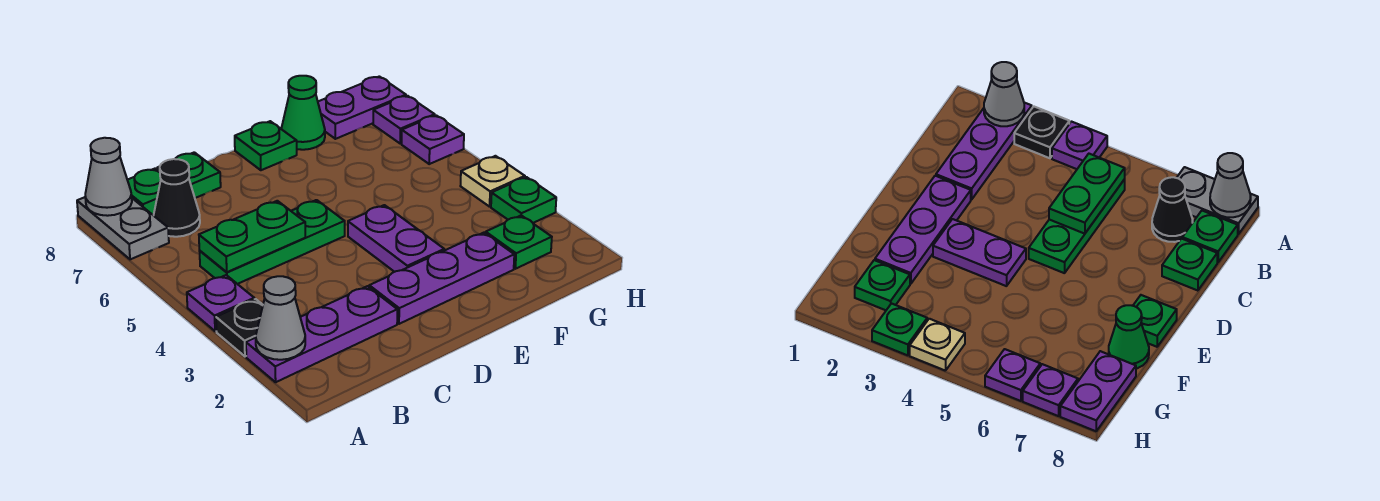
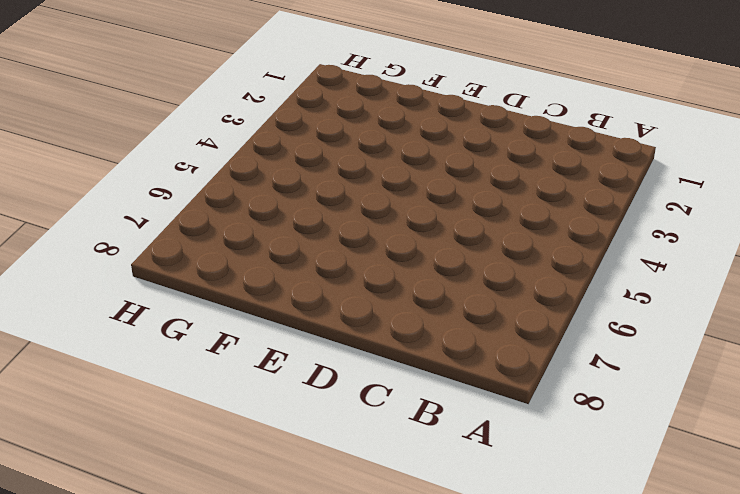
none -> purple 1x3 plate [246,286,397,382]
none -> black 1x1 plate [216,299,263,356]
none -> purple 1x1 plate [187,275,254,331]

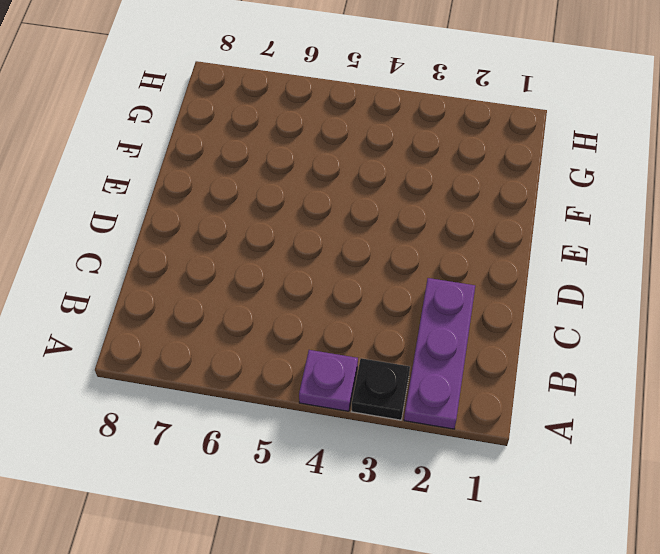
none -> grey 1x2 plate [77,197,169,259]
none -> green 1x3 plate [200,200,345,284]
none -> black 1x1 cone [154,159,200,237]

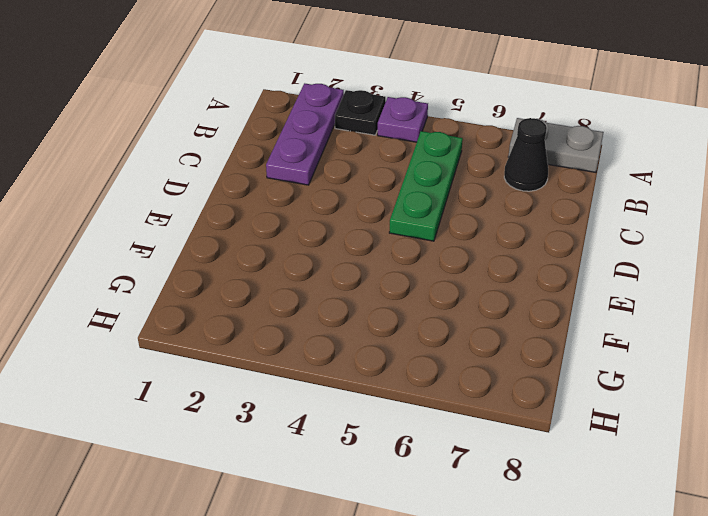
none -> green 1x1 plate [128,168,161,215]
none -> green 1x1 plate [157,152,221,198]
none -> purple 1x3 plate [369,233,514,324]

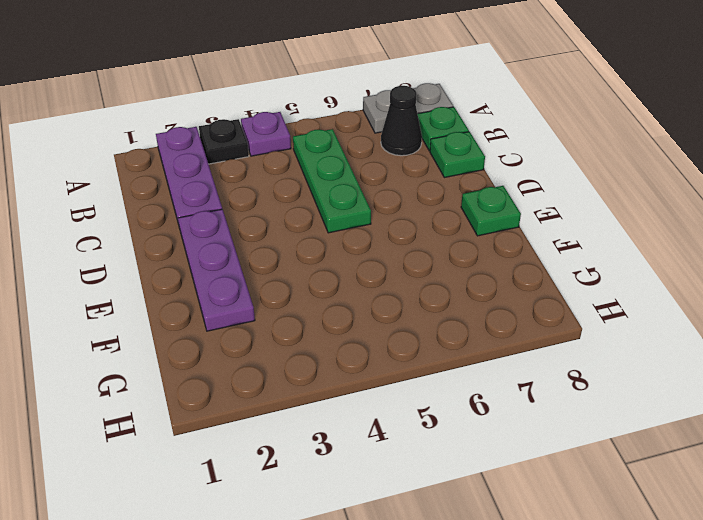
none -> purple 1x2 plate [348,205,444,272]
none -> green 1x1 cone [281,76,325,150]
none -> green 1x1 plate [486,215,552,269]

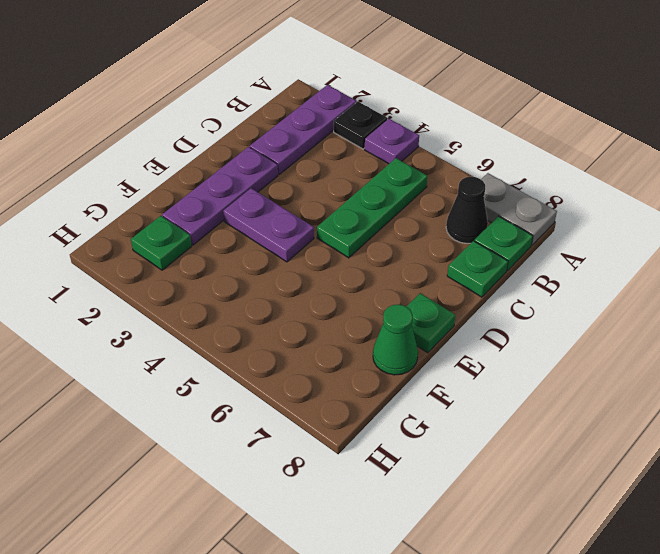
none -> purple 1x2 plate [318,76,406,139]
none -> green 1x1 plate [491,177,556,223]
none -> tan 1x1 plate [461,156,525,207]

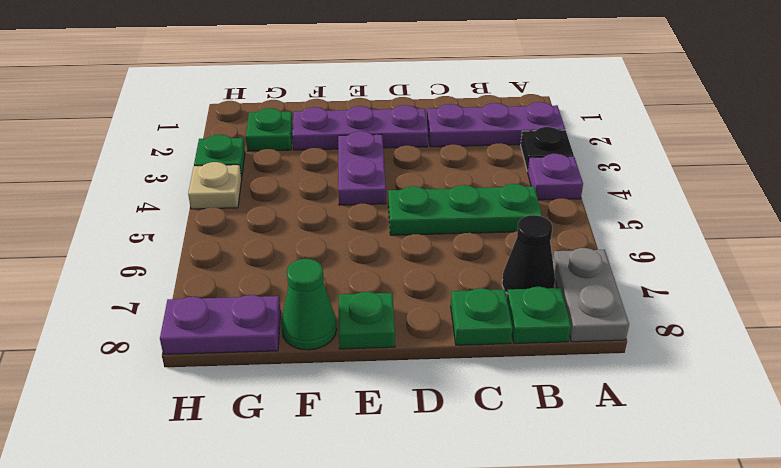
none -> purple 1x1 plate [402,115,464,164]
none -> purple 1x1 plate [373,96,435,144]
none -> grey 1x1 cone [256,276,305,360]

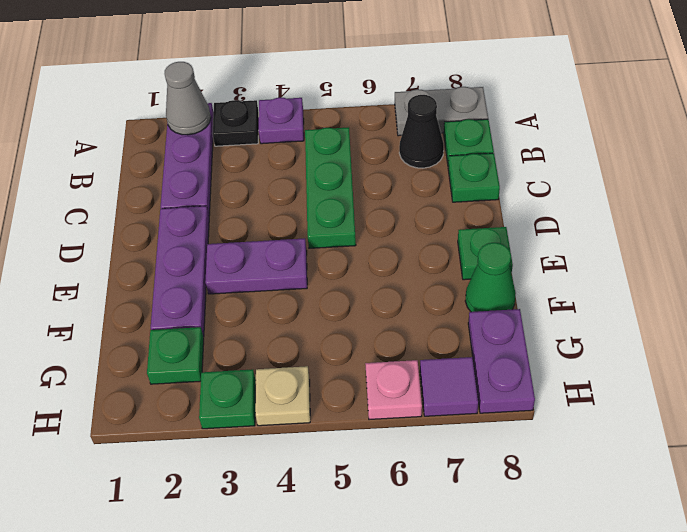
pink 1x1 plate [365,360,422,420] -> purple 1x1 plate [402,115,464,164]
purple 1x1 tile [420,357,478,416] -> purple 1x1 plate [373,96,435,144]
none -> grey 1x1 cone [85,138,132,216]
none -> green 1x2 plate [199,201,305,272]

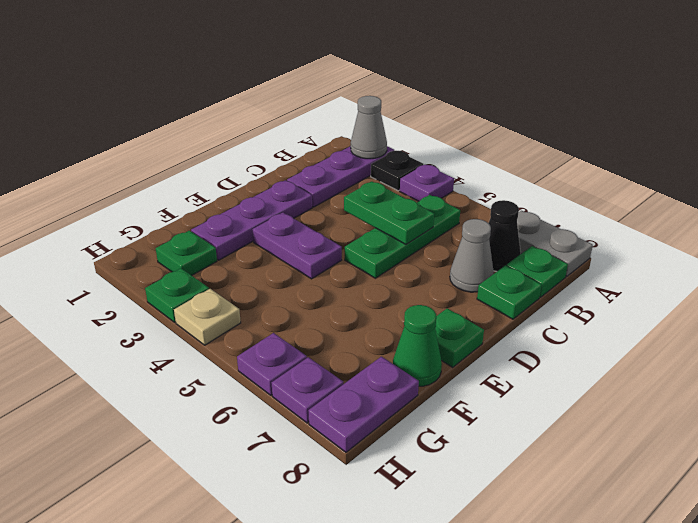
green 1x2 plate [344,181,434,244] -> green 1x2 plate turned to [199,201,305,272]
grey 1x1 cone [450,219,494,292] -> grey 1x1 cone moved to [85,138,132,216]

